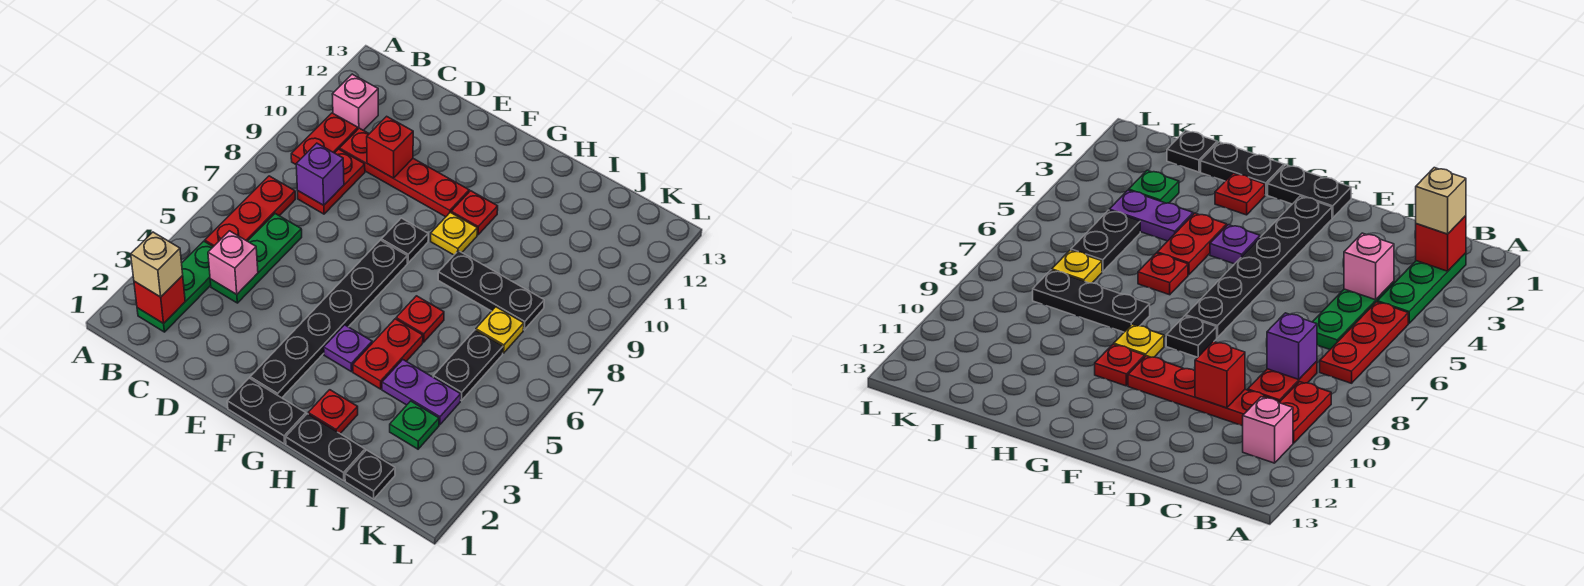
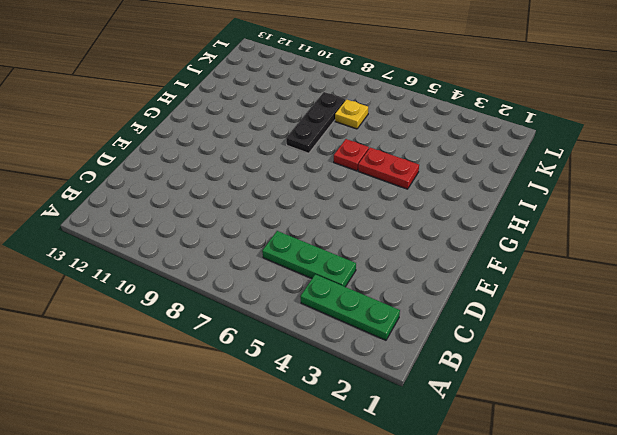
none -> red 1x3 plate [205,176,295,247]
none -> red 1x2 plate [291,113,358,164]
none -> pink 1x1 brick [332,74,378,131]

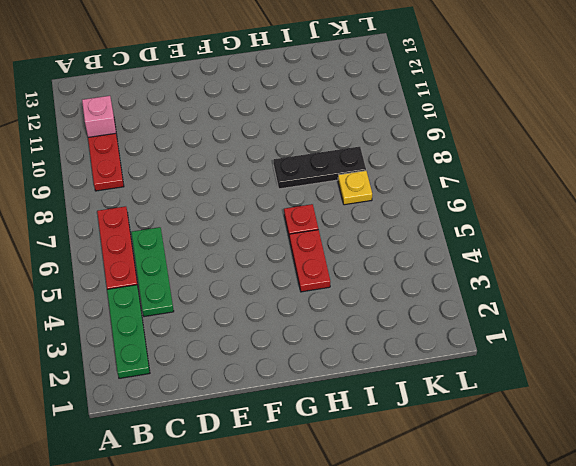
none -> red 1x2 plate [298,149,365,214]
none -> red 1x4 plate [340,128,469,217]
none -> black 1x2 plate [227,378,306,444]

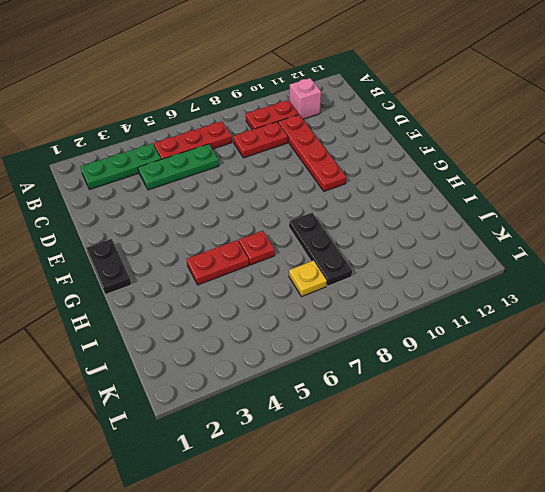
none -> black 1x6 plate [250,240,407,398]
none -> black 1x1 plate [381,218,428,263]
none -> purple 1x1 plate [324,325,372,372]

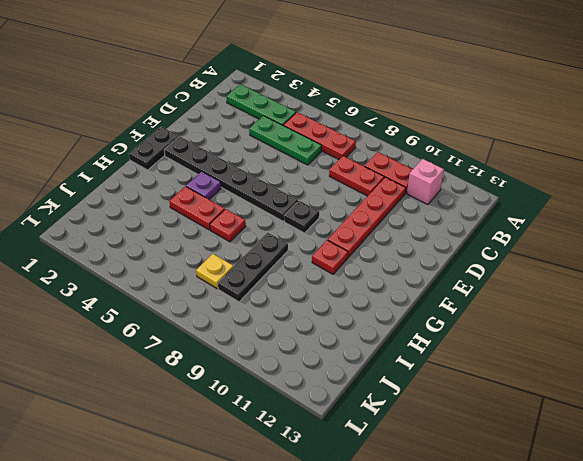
none -> yellow 1x1 plate [431,212,477,255]
none -> black 1x2 plate [286,414,365,480]
none -> red 1x1 plate [308,390,358,434]

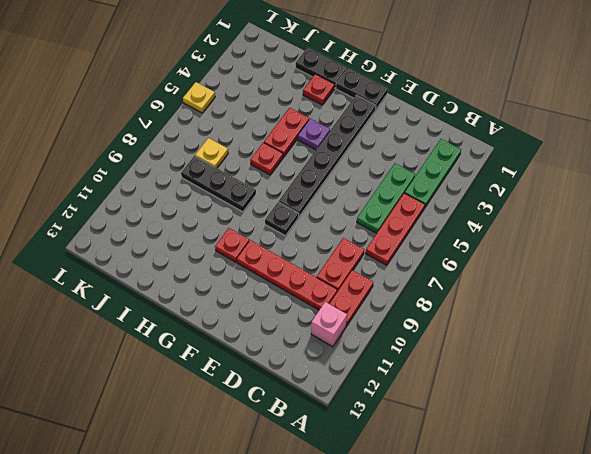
yellow 1x1 plate [183,82,215,113] -> yellow 1x1 plate moved to [431,212,477,255]
none -> purple 1x2 plate [382,360,461,425]
none -> black 1x1 plate [345,450,395,499]
none -> green 1x1 plate [390,401,439,449]

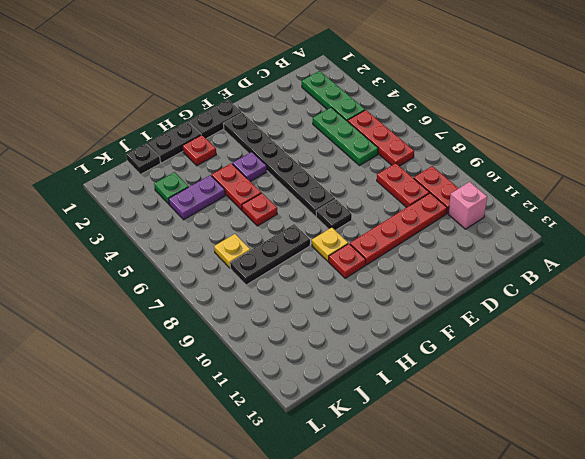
none -> black 1x2 plate [433,330,503,400]
none -> red 1x1 brick [134,276,185,324]
none -> pink 1x1 brick [208,231,258,295]

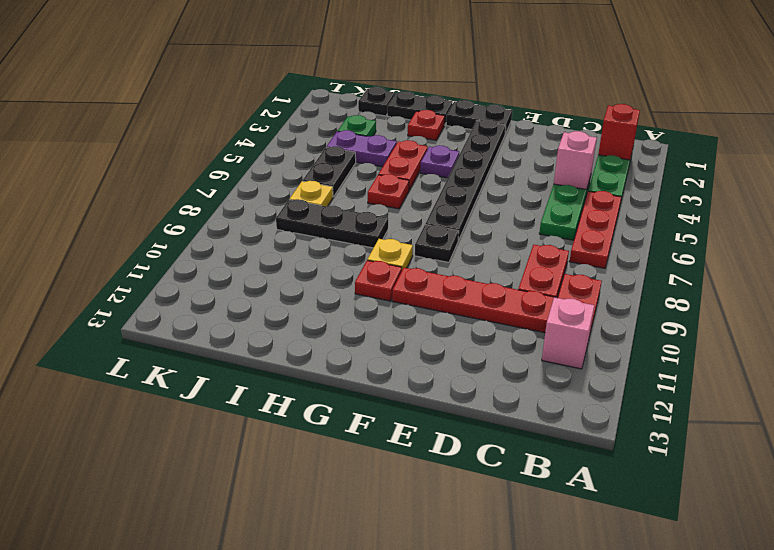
none -> purple 1x1 brick [296,143,344,205]
none -> red 1x1 brick [367,116,413,178]
none -> tan 1x1 brick [131,232,183,297]

